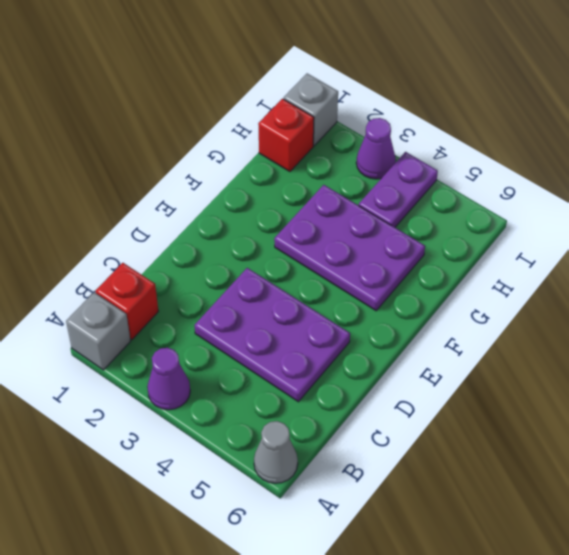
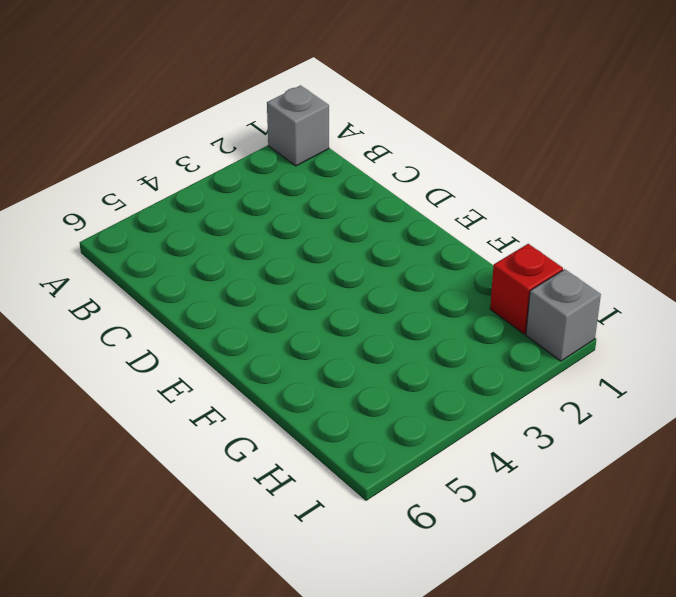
none -> purple 1x1 cone [147,348,190,410]
none -> grey 1x1 cone [254,421,298,483]

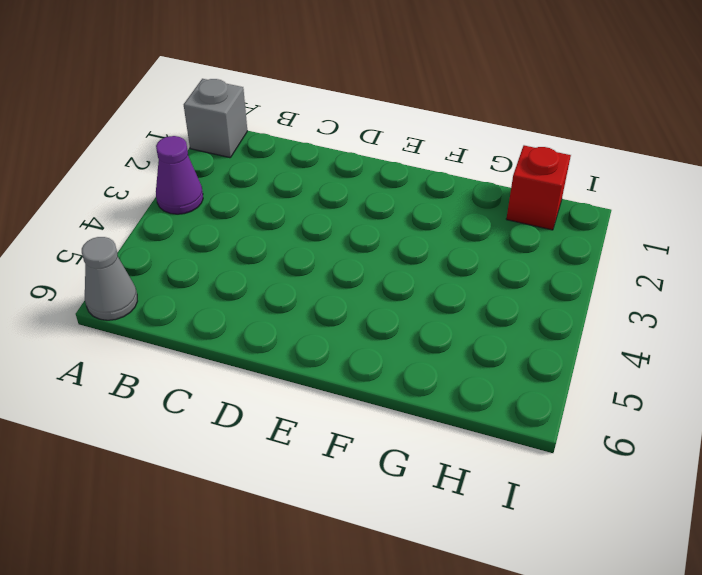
none -> red 1x1 brick [95,263,158,340]
none -> purple 2x3 plate [195,268,350,402]

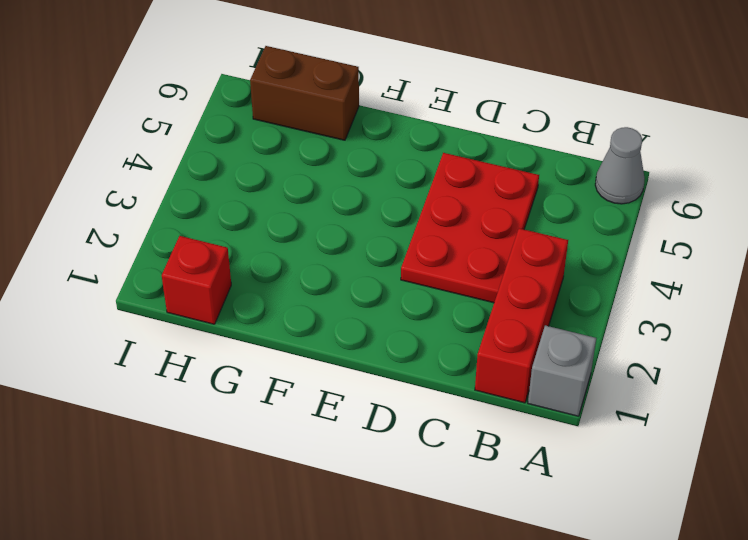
red 1x3 brick [475,228,568,403] -> red 1x1 brick [95,263,158,340]
red 2x3 plate [401,153,539,303] -> purple 2x3 plate [195,268,350,402]
brown 1x2 brick [250,46,359,140] -> none
none -> purple 1x1 cone [147,348,190,410]
none -> purple 2x3 plate [274,185,425,311]

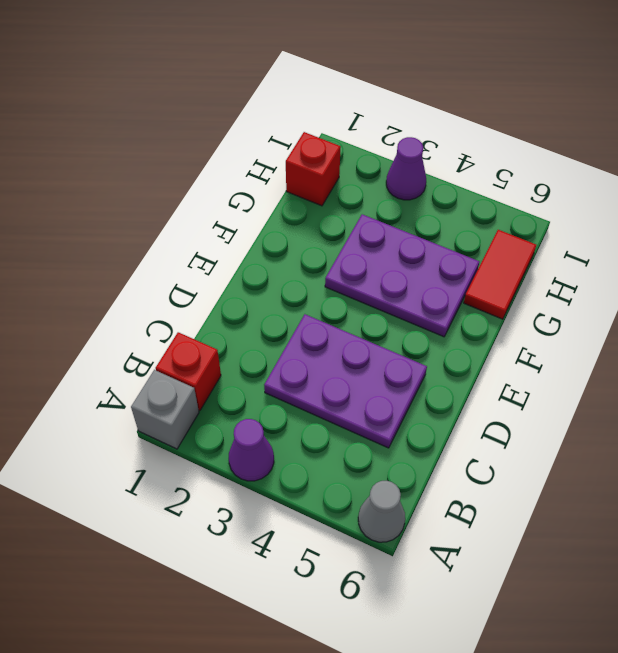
red 1x2 tile [464,230,536,319] -> none
none -> purple 1x2 plate [359,152,438,227]
none -> grey 1x1 brick [284,73,338,146]

